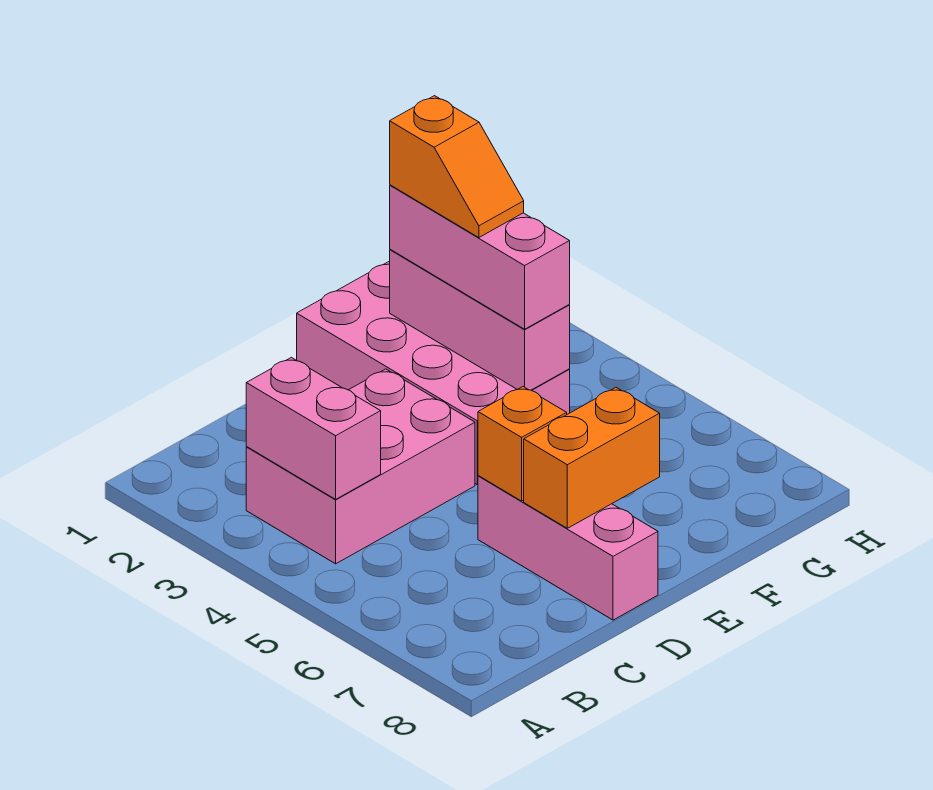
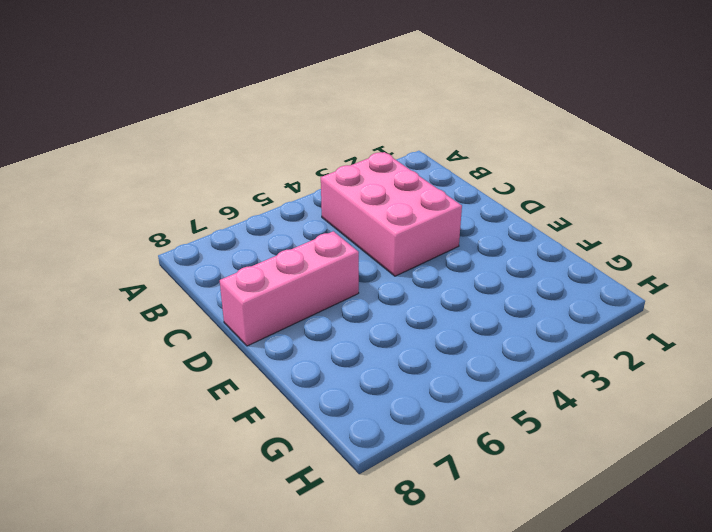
none -> pink 2x4 brick [297,262,570,484]
none -> pink 1x2 brick [246,357,381,499]

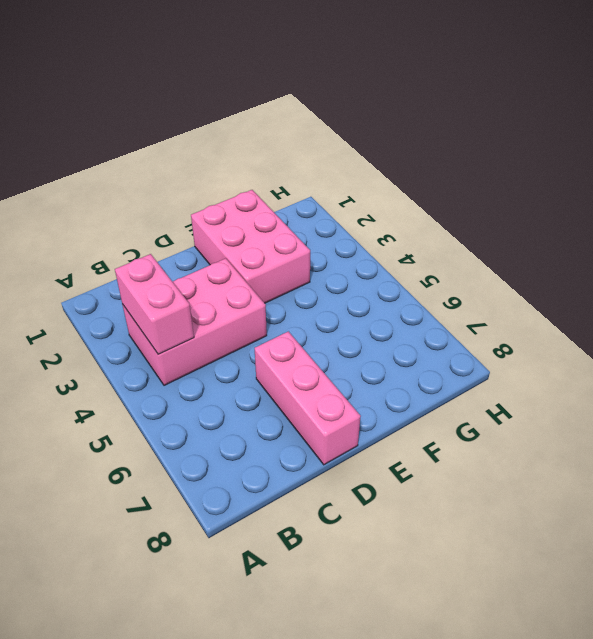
pink 2x3 brick [191,190,310,303] -> pink 2x4 brick [297,262,570,484]
none -> orange 1x1 brick [478,387,567,501]
none -> orange 1x2 brick [524,388,660,528]

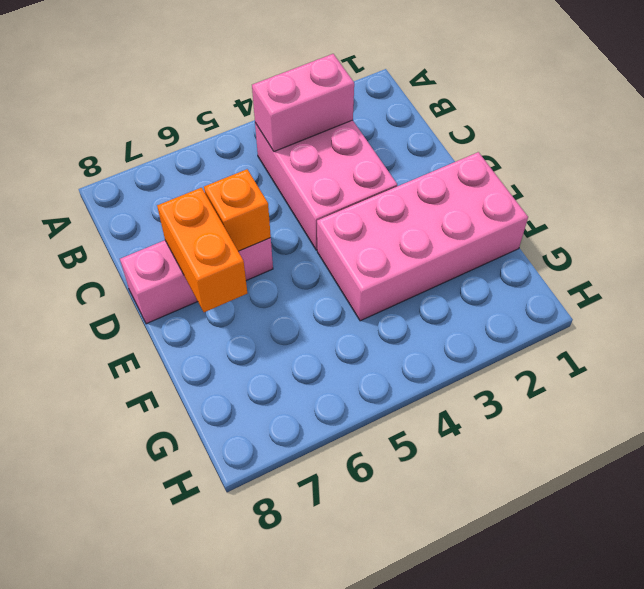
none -> pink 1x3 brick [390,249,570,390]
none -> pink 1x3 brick [390,185,570,329]

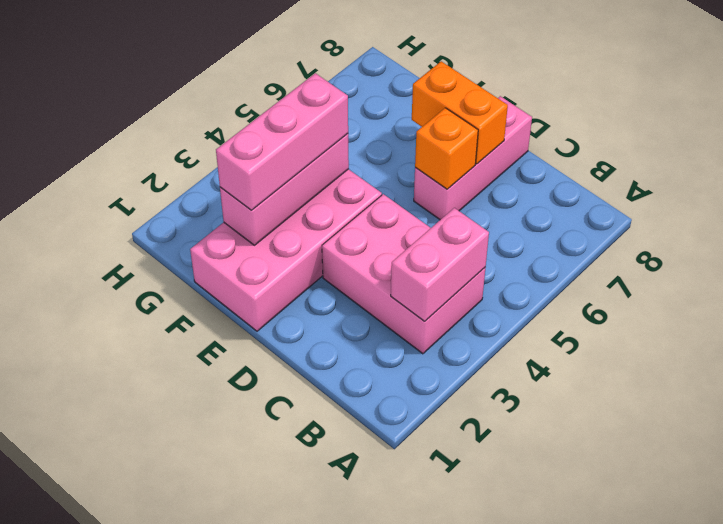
none -> orange 1x2 slope [390,96,524,238]

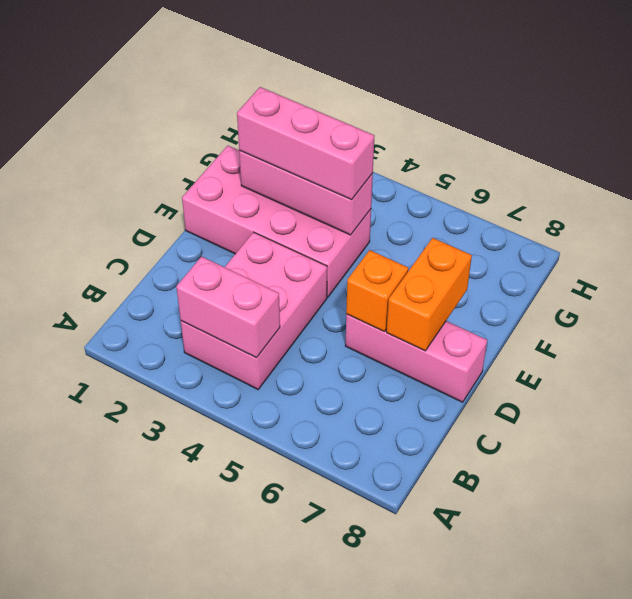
none -> orange 1x2 slope [390,96,524,238]

